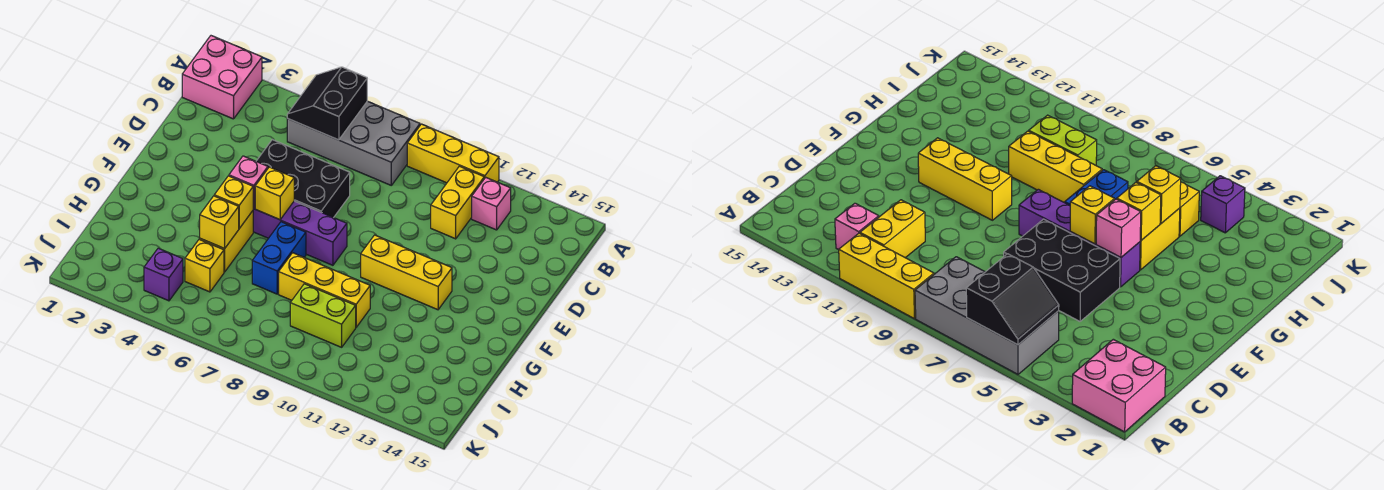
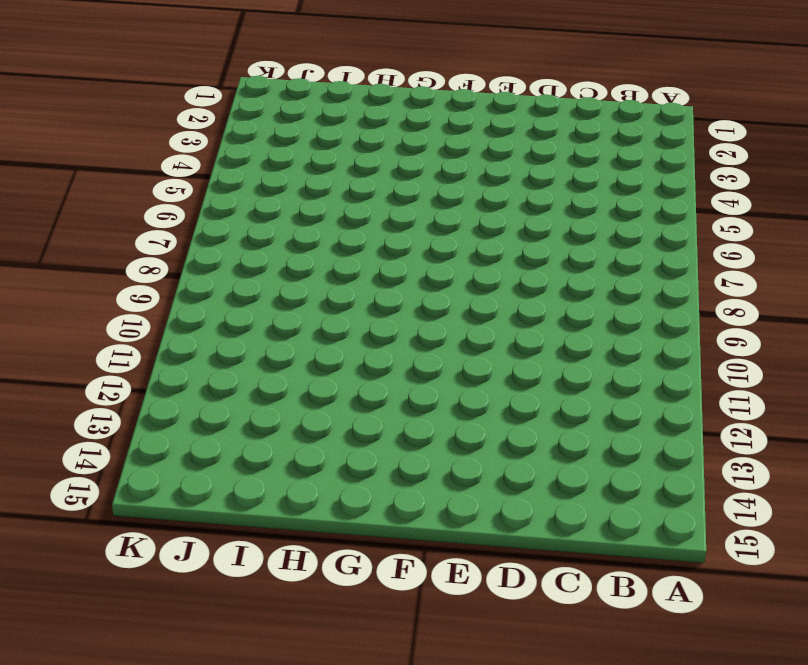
none -> pink 2x2 brick [182,36,262,119]
none -> grey 2x4 brick [287,101,420,185]
none -> yellow 1x3 brick [407,124,499,183]

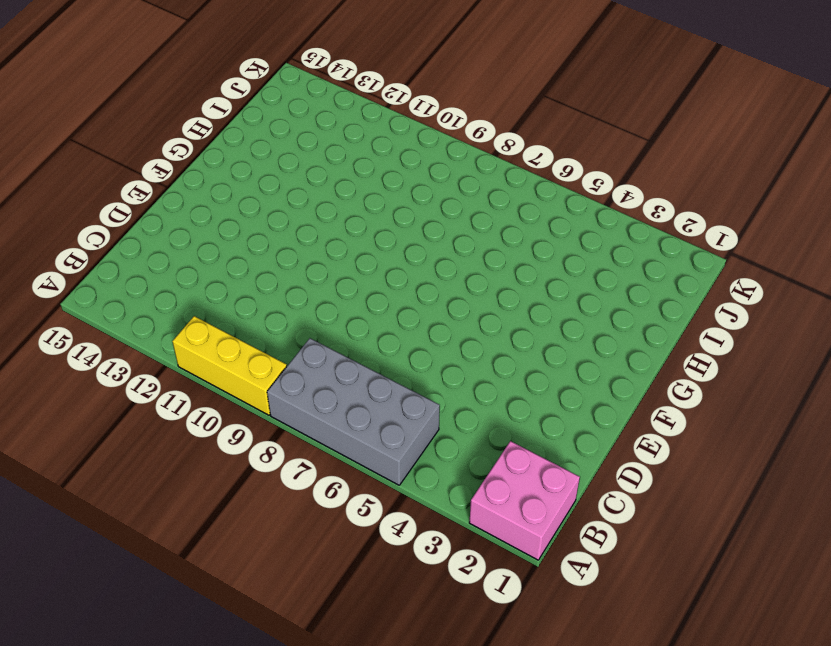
none -> yellow 1x2 brick [431,166,484,239]
none -> pink 1x1 brick [472,178,511,230]
none -> black 2x3 brick [256,140,350,218]

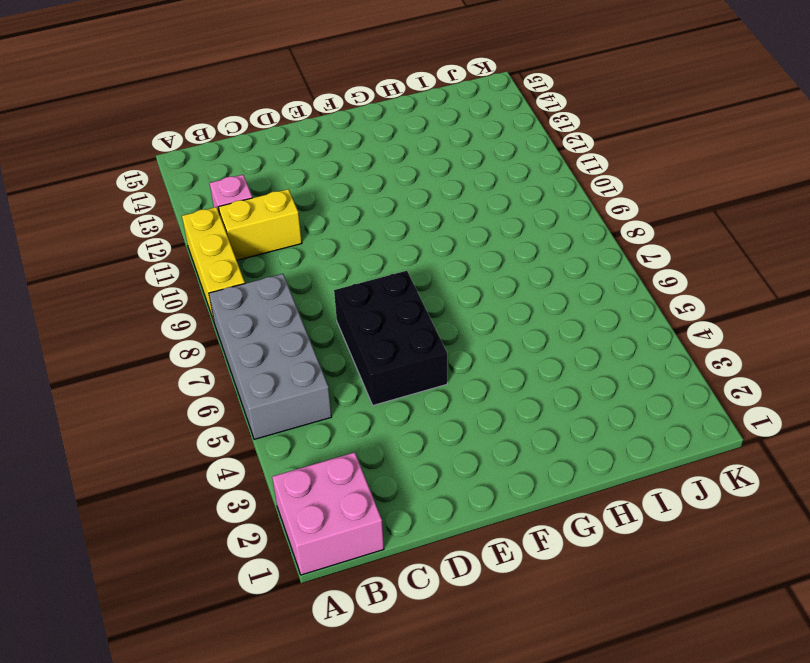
none -> purple 1x4 brick [253,201,347,265]
none -> yellow 1x3 brick [361,235,452,310]
none -> yellow 1x2 brick [200,211,253,272]

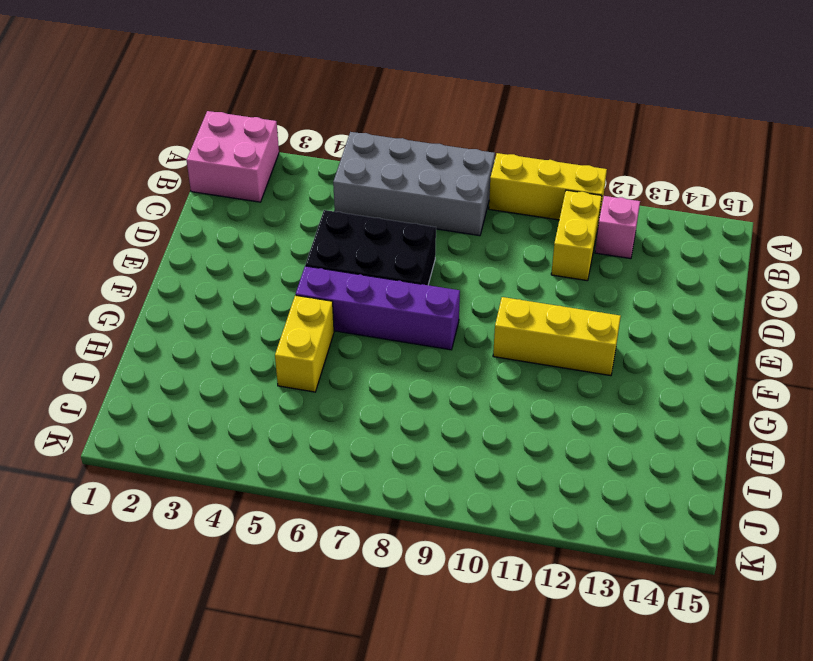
none -> blue 1x2 brick [252,222,306,294]
none -> yellow 1x3 brick [279,253,370,327]
none -> yellow 1x1 brick [185,239,224,292]

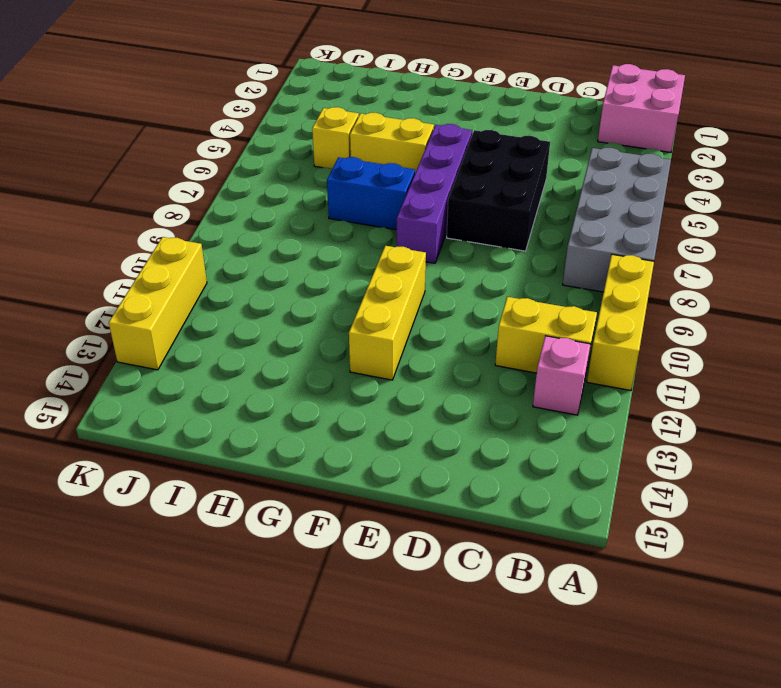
yellow 1x3 brick [109,237,207,370] -> yellow 1x3 brick moved to [279,253,370,327]
none -> lime 1x2 brick [290,284,356,347]
none -> purple 1x1 brick [144,248,183,301]
none -> black 2x2 slope [287,67,367,140]

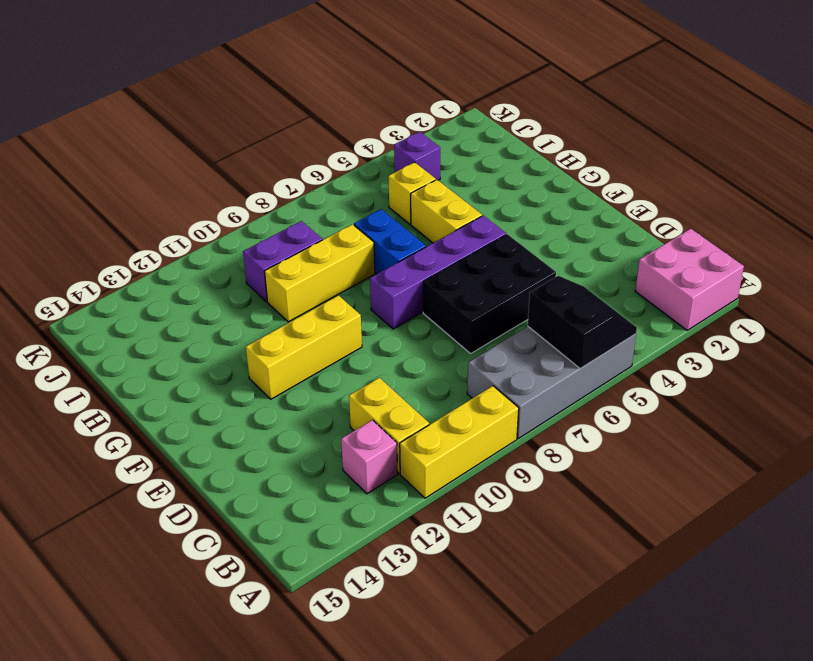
purple 1x2 brick [243,221,322,302] -> lime 1x2 brick [290,284,356,347]
none -> pink 1x1 brick [229,156,268,209]
none -> yellow 1x1 brick [255,167,294,220]
none -> yellow 1x1 brick [214,176,253,228]

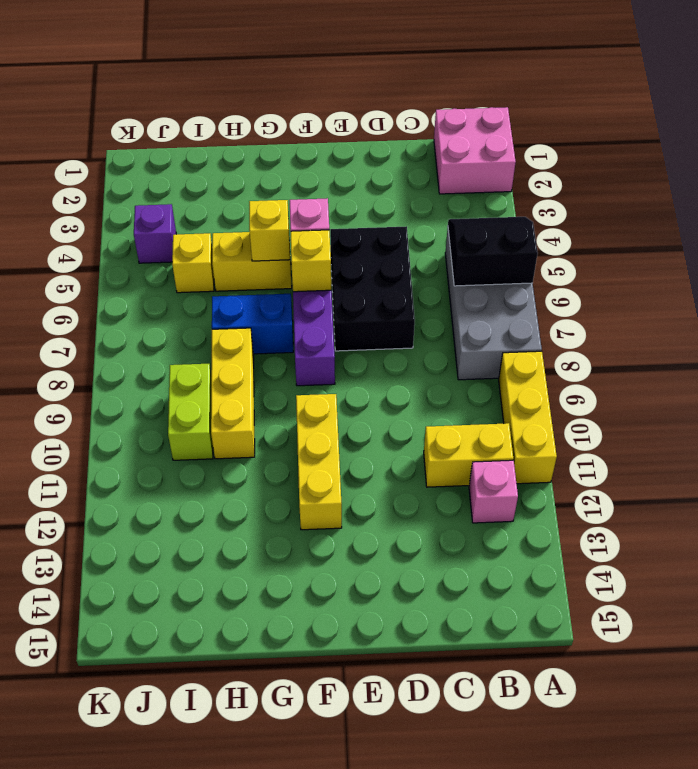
none -> yellow 1x1 brick [200,196,239,249]

